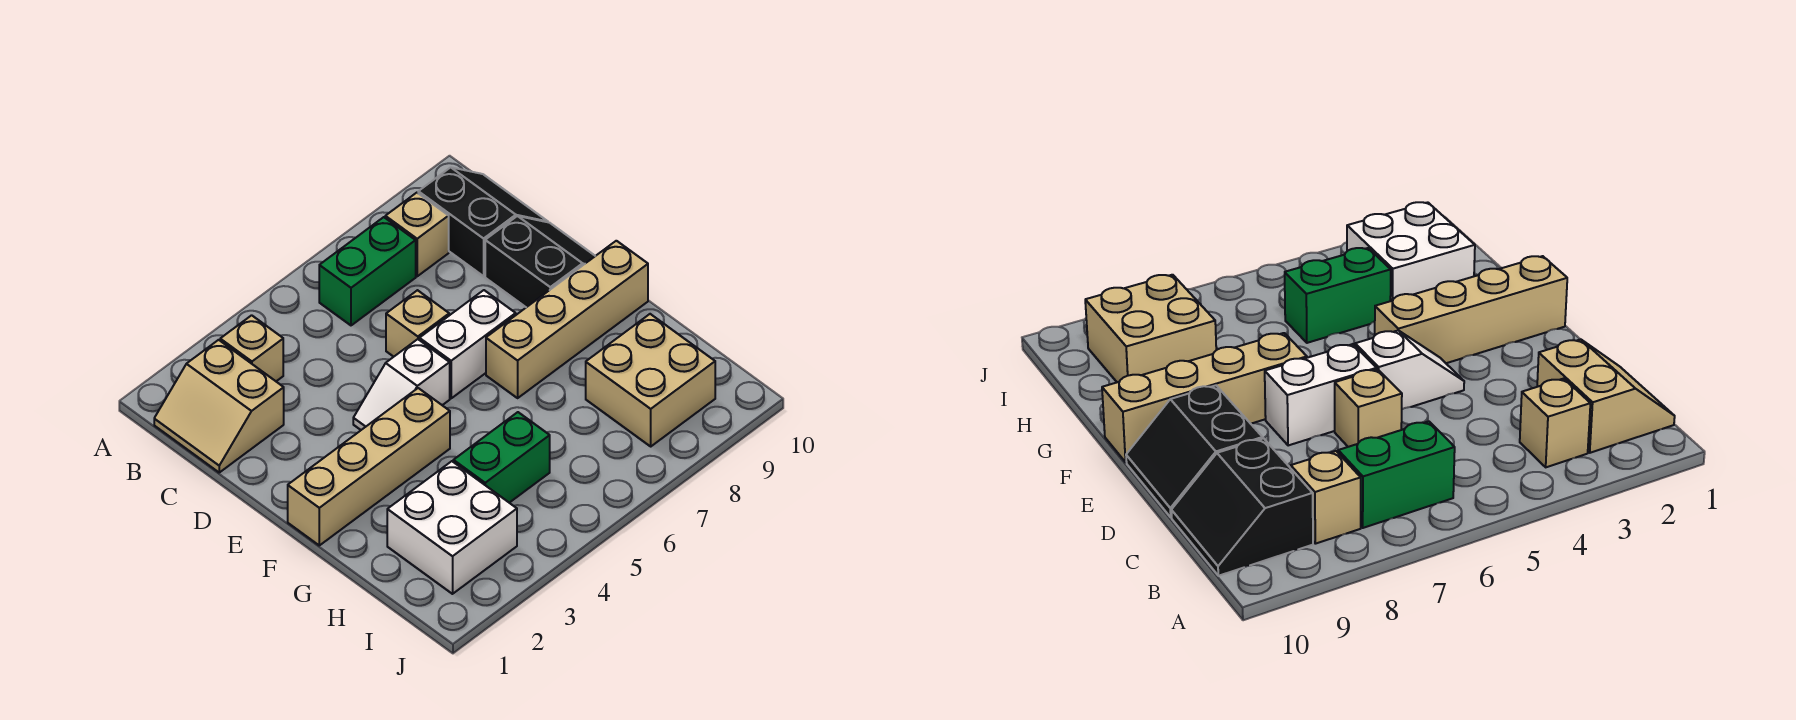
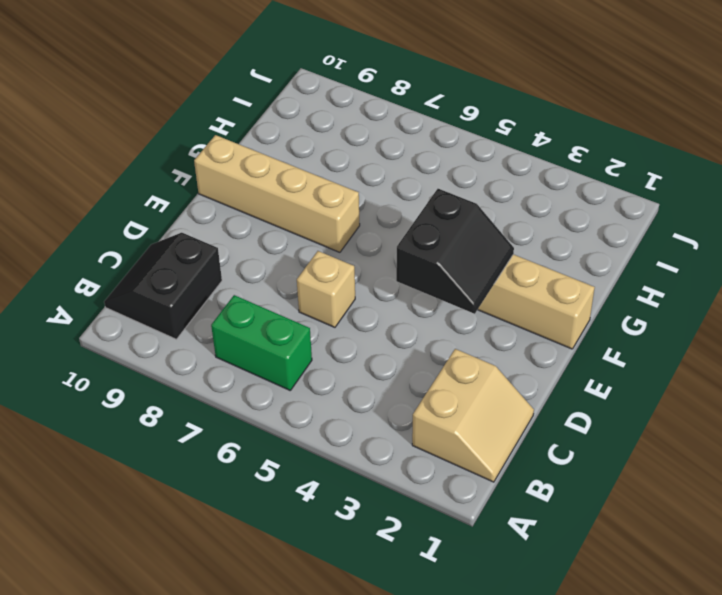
black 2x2 slope [396,189,514,314] -> black 2x2 slope turned to [485,216,595,307]
none -> tan 1x1 brick [220,315,283,381]
none -> tan 1x1 brick [385,193,449,276]
none -> white 1x2 slope [353,339,450,430]

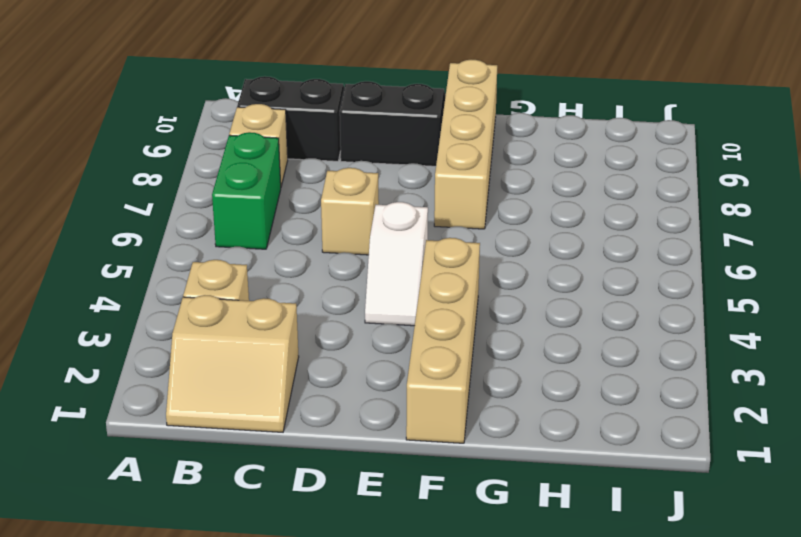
none -> white 1x2 brick [419,290,516,398]
none -> white 2x2 brick [387,461,517,594]
none -> green 1x2 brick [453,412,550,503]

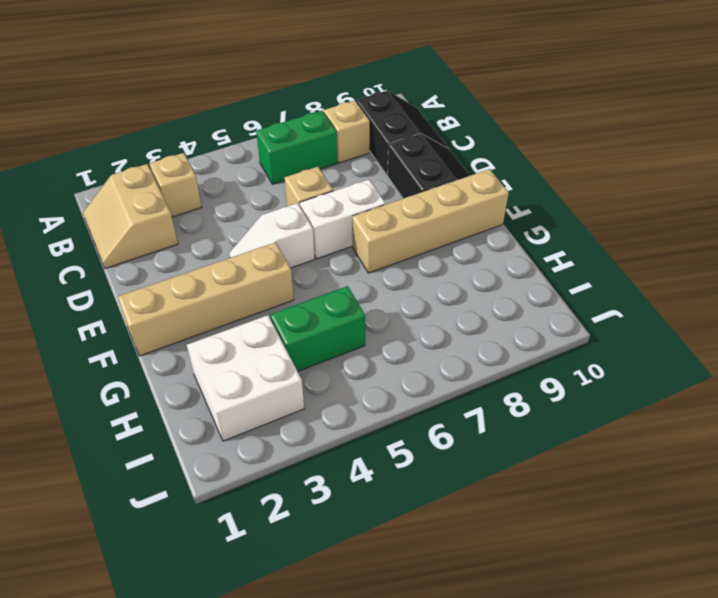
none -> tan 2x2 brick [586,314,715,446]

